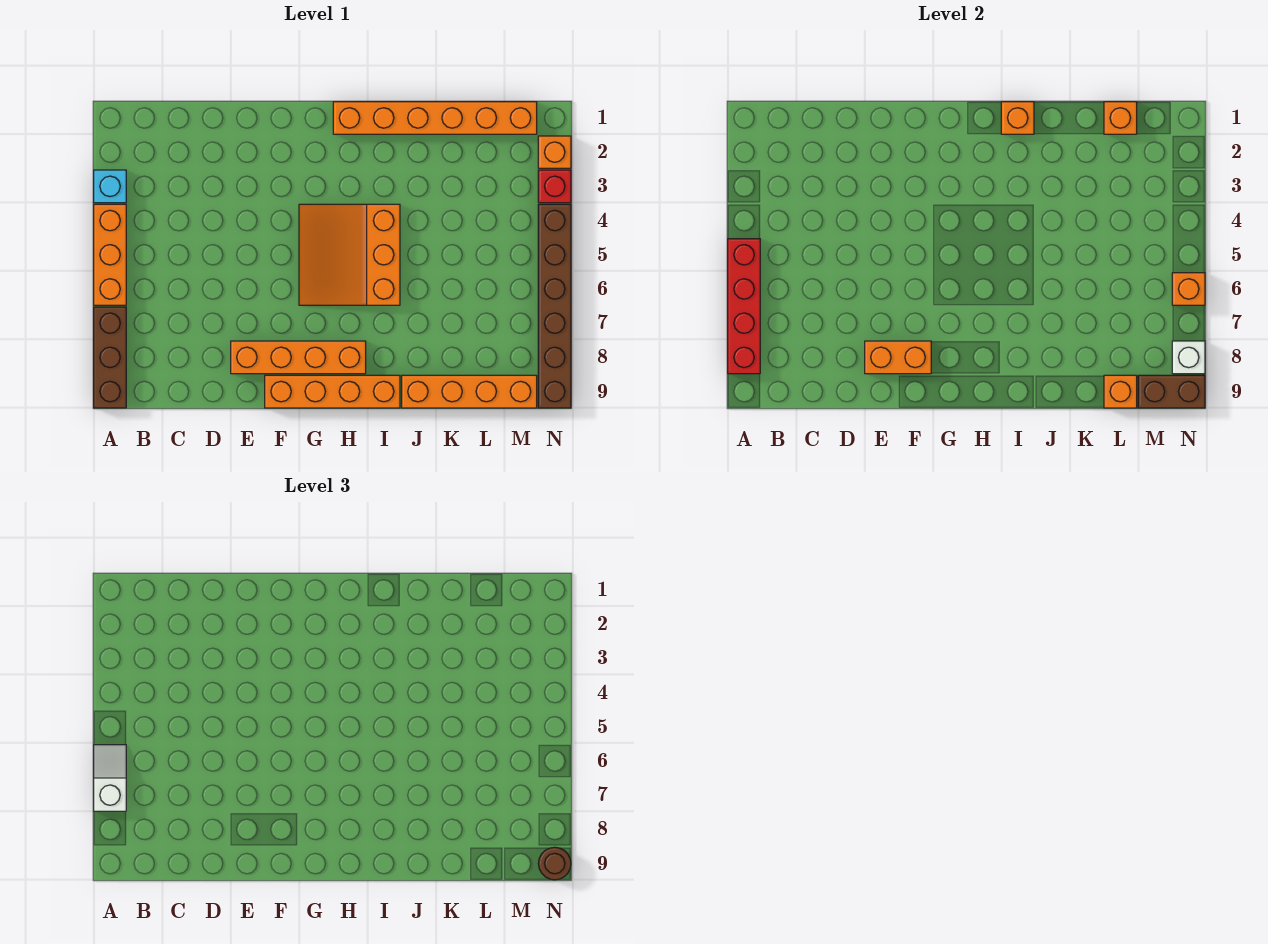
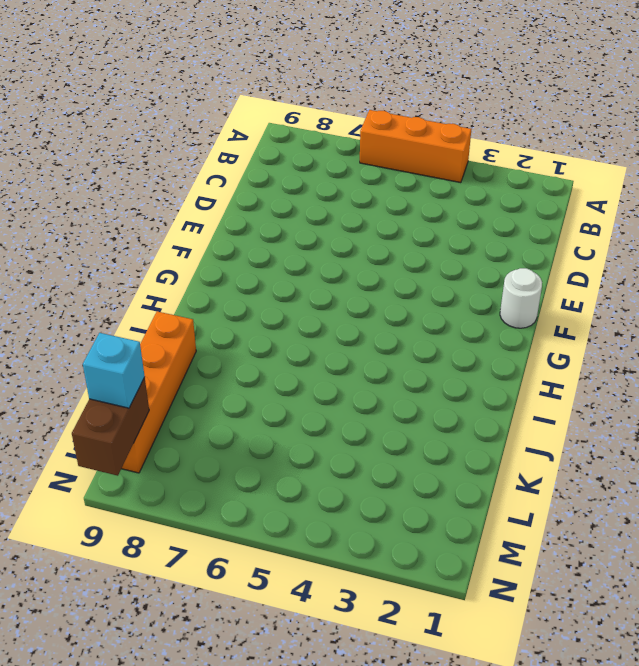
white 1x1 round brick [500,268,542,328] -> none
cyan 1x1 brick [83,333,145,408] -> cyan 1x1 brick moved to [94,170,126,203]
none -> brown 1x3 brick [94,307,126,408]
none -> orange 1x4 brick [231,341,366,374]
none -> orange 1x4 brick [265,375,400,408]

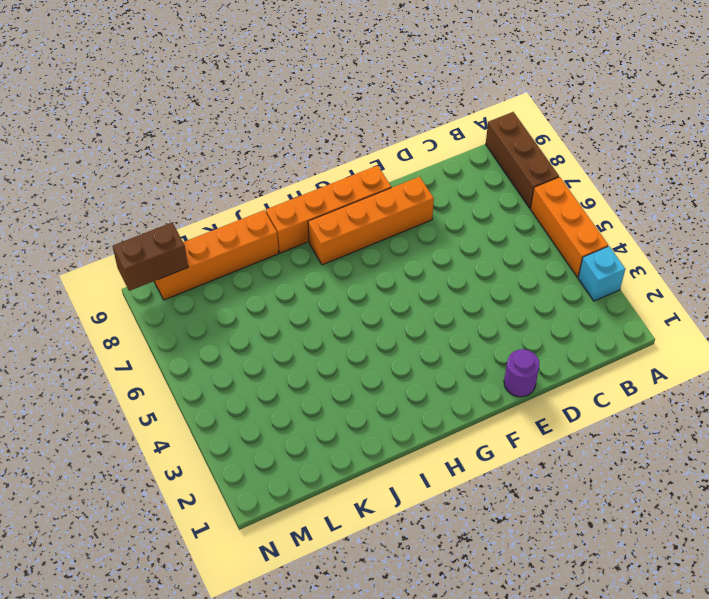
purple 1x1 round brick [504,349,540,397] -> none
none -> orange 3x3 slope [299,204,400,305]
none -> orange 1x6 brick [333,102,537,134]
none -> orange 1x1 brick [538,136,571,168]

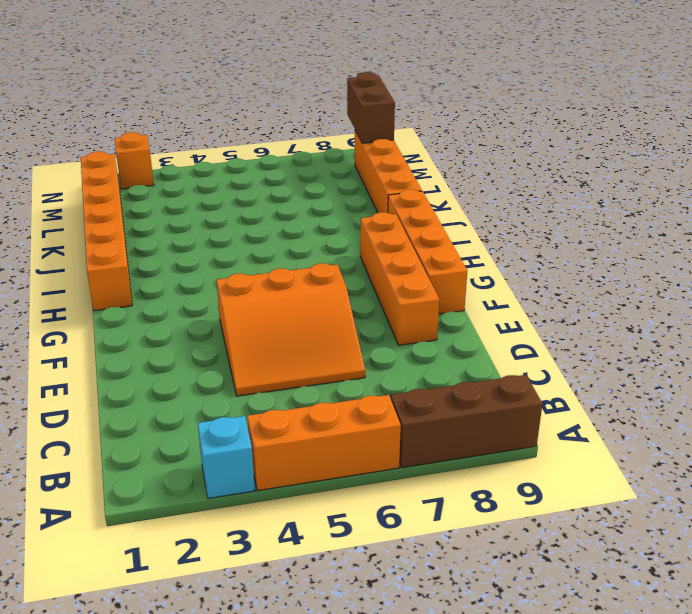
orange 3x3 slope [217,263,365,396] -> orange 3x3 slope moved to [299,204,400,305]
none -> red 1x1 brick [538,170,571,203]
none -> brown 1x6 brick [538,204,571,408]
none -> red 1x4 brick [728,239,760,374]

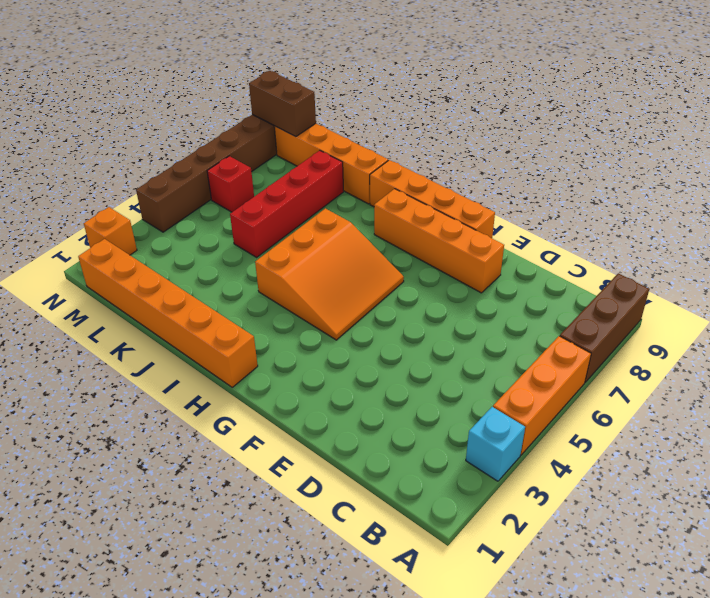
red 1x4 brick [230,150,344,257] -> red 1x4 brick moved to [728,239,760,374]
red 1x1 brick [207,156,254,212] -> red 1x1 brick moved to [538,170,571,203]
none -> orange 1x2 brick [865,341,931,374]
none -> orange 1x1 brick [1001,102,1034,134]
none -> orange 1x1 brick [1104,102,1137,134]

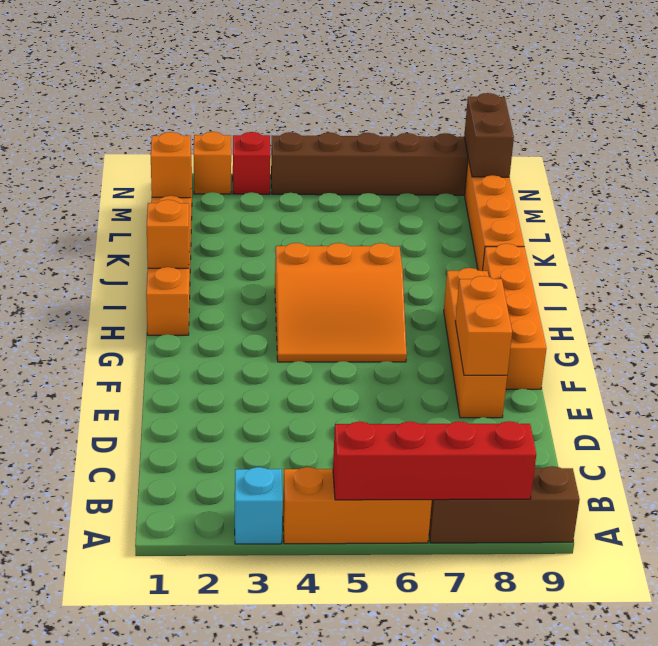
none -> orange 1x1 brick [1104,375,1137,408]
none -> orange 1x1 brick [1172,273,1205,305]
none -> white 1x1 brick [1172,341,1205,374]

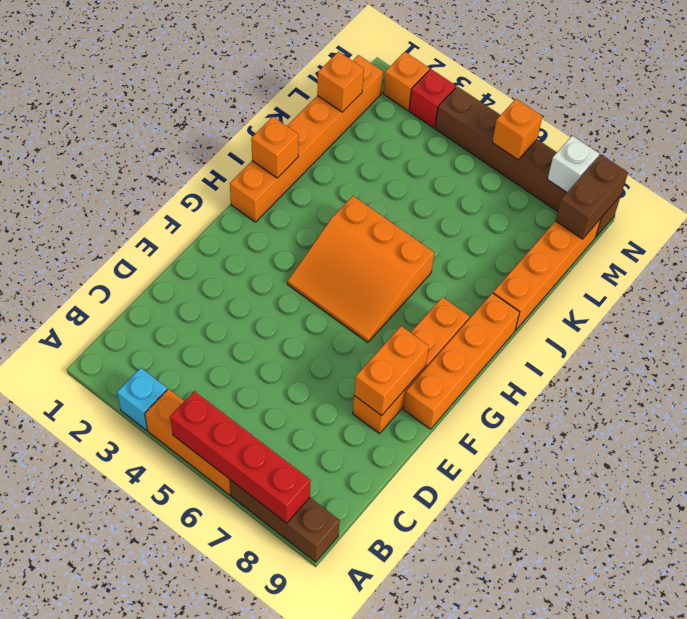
none -> orange 1x1 brick [1104,375,1137,408]
none -> white 1x2 slope [94,745,126,811]
none -> brown 1x1 round brick [538,847,571,880]

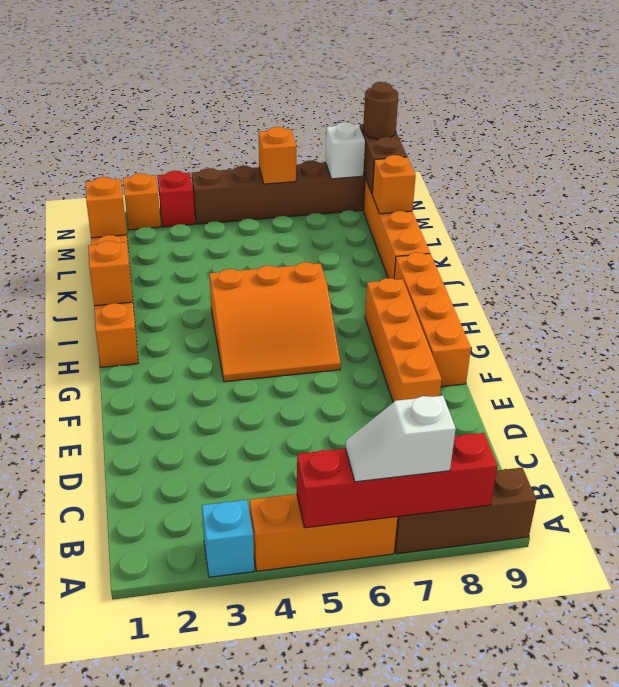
none -> orange 1x2 brick [865,341,931,374]

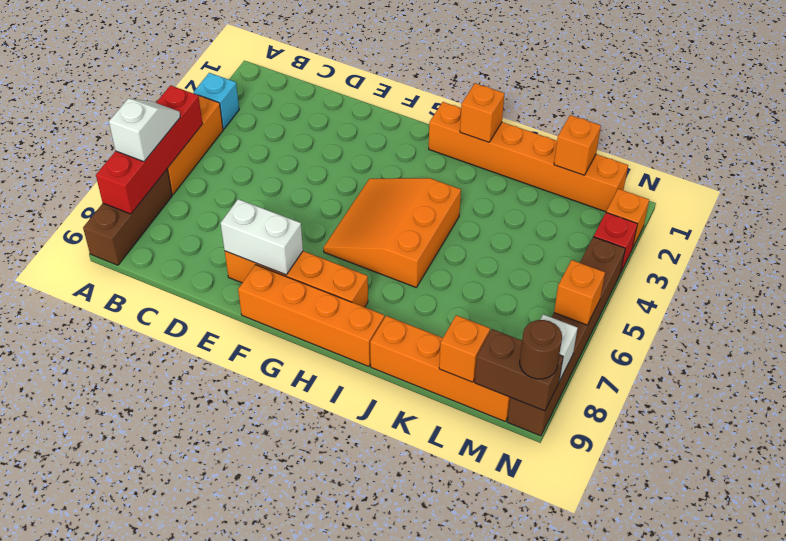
white 1x2 brick [221,199,303,275] -> orange 1x2 brick [865,341,931,374]

